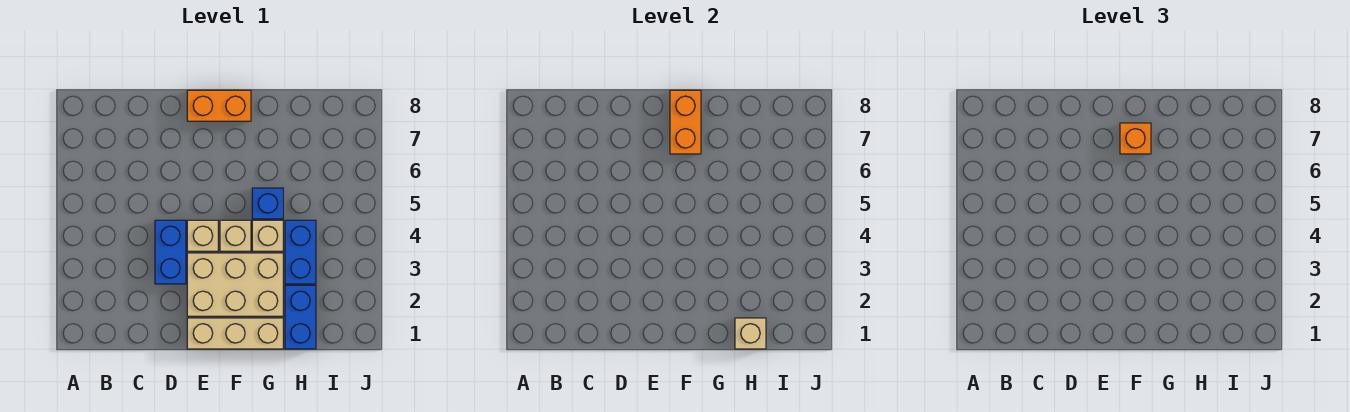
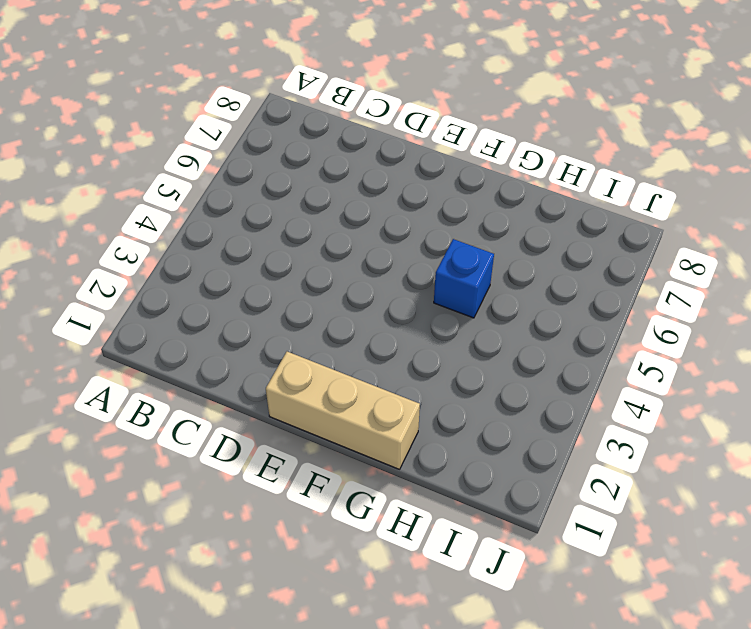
none -> blue 1x2 brick [155,220,186,284]
none -> tan 2x3 brick [187,253,283,316]
none -> tan 1x1 brick [187,220,218,251]

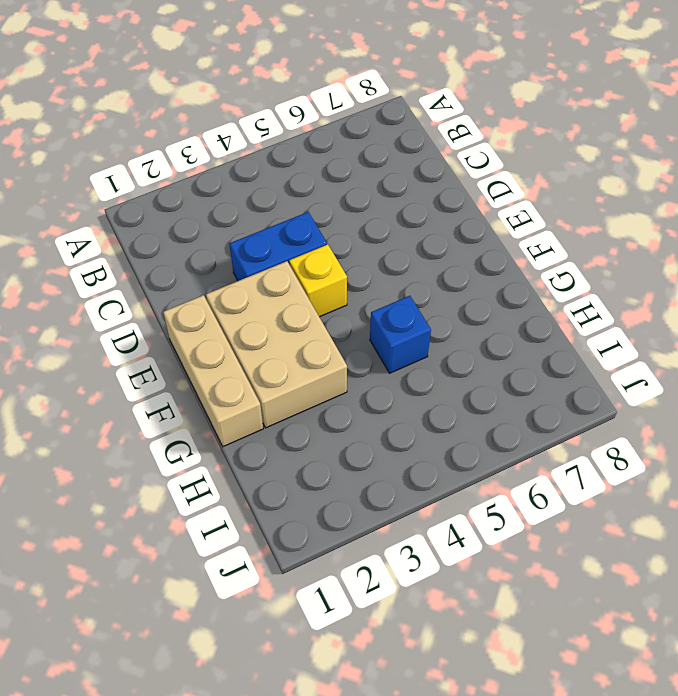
yellow 1x1 brick [289,245,347,317] -> tan 1x1 brick [187,220,218,251]
none -> orange 1x2 brick [187,90,251,121]
none -> tan 1x1 brick [220,220,251,251]
none -> tan 1x1 brick [252,220,283,251]

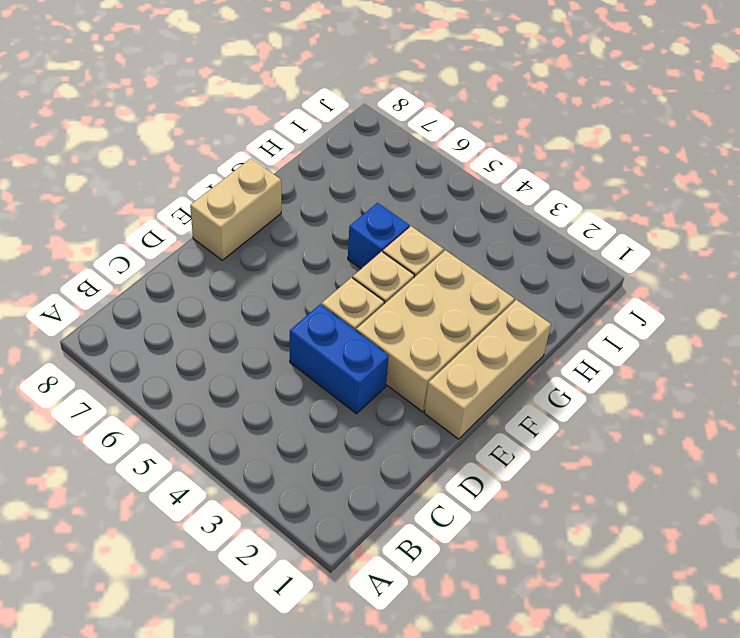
tan 1x2 brick [190,158,281,260] -> orange 1x2 brick [187,90,251,121]
none -> blue 1x2 brick [285,285,316,349]
none -> blue 1x2 brick [285,220,316,284]
none -> orange 1x2 brick [670,90,701,154]

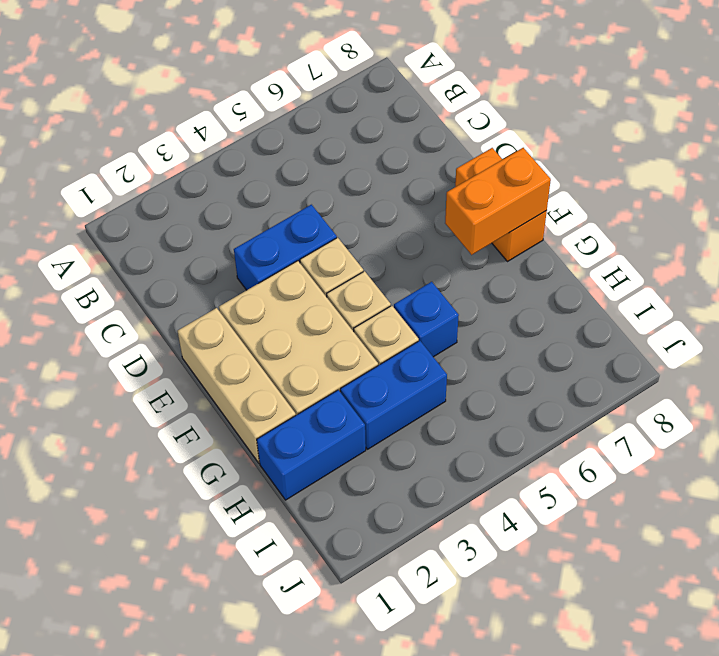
none -> tan 1x1 brick [735,318,766,349]
none -> orange 1x1 brick [1120,123,1151,154]

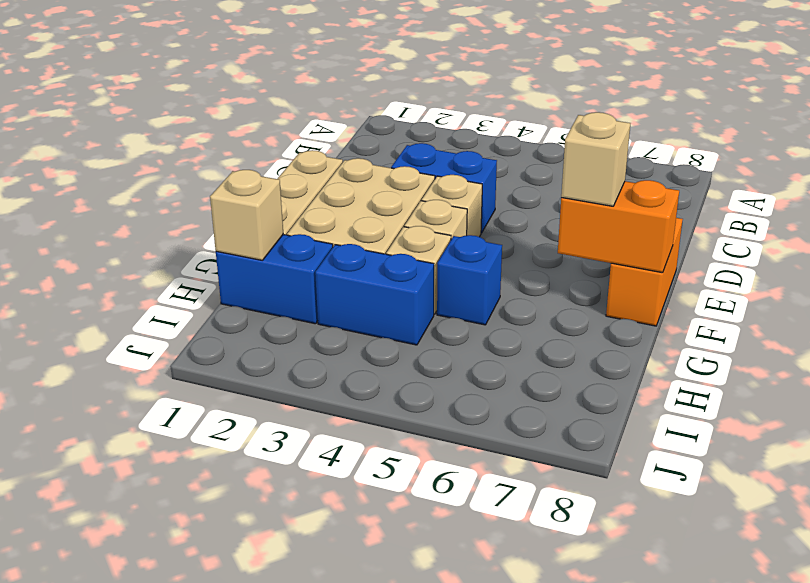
tan 1x1 brick [561,112,630,206] -> orange 1x1 brick [1120,123,1151,154]

